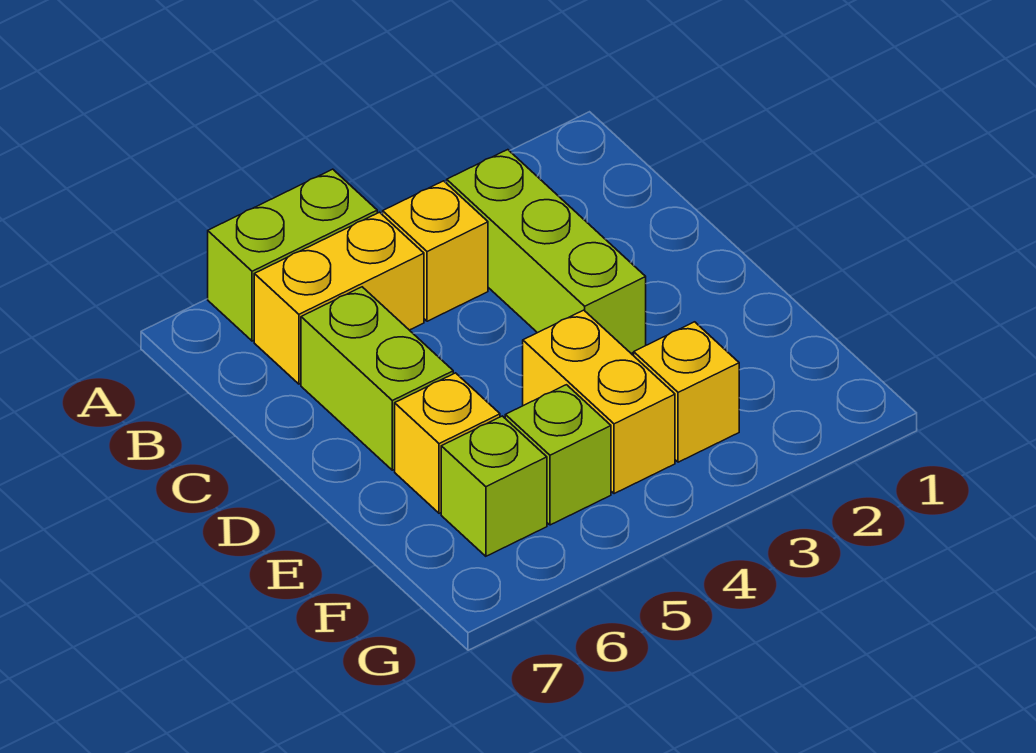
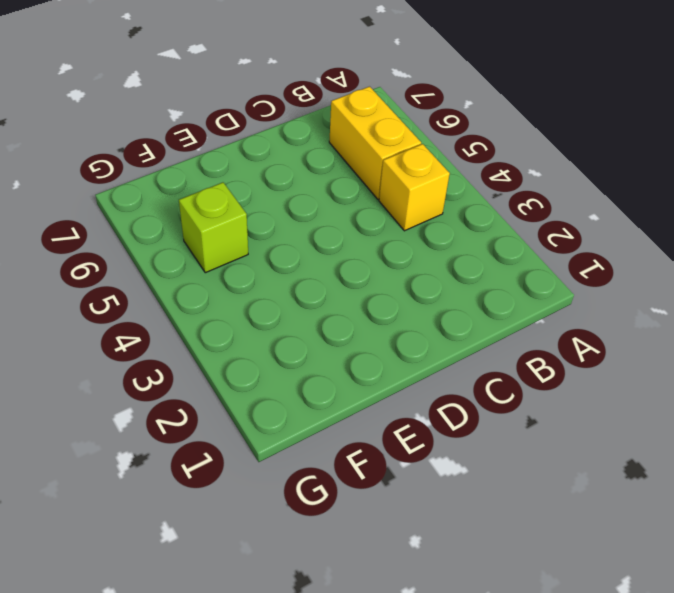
none -> lime 1x2 brick [208,169,377,341]
none -> lime 1x3 brick [447,150,646,353]

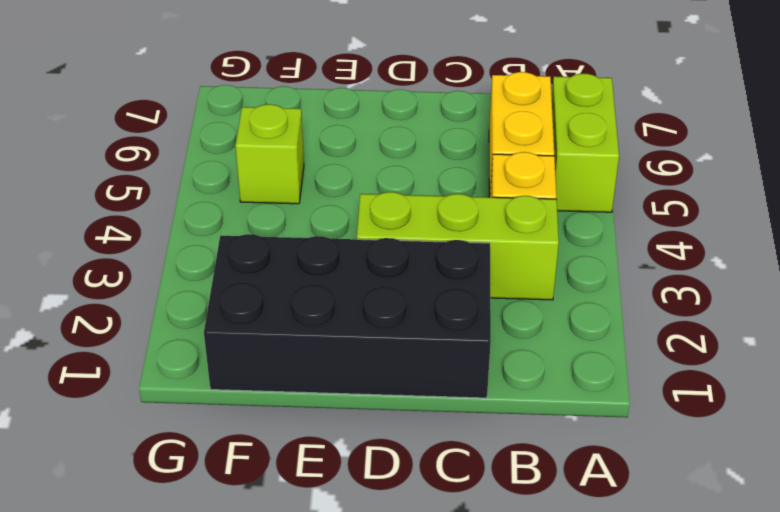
black 2x4 brick [204,234,491,398] -> none
none -> lime 1x2 brick [301,287,453,470]
none -> yellow 1x2 brick [523,310,675,494]

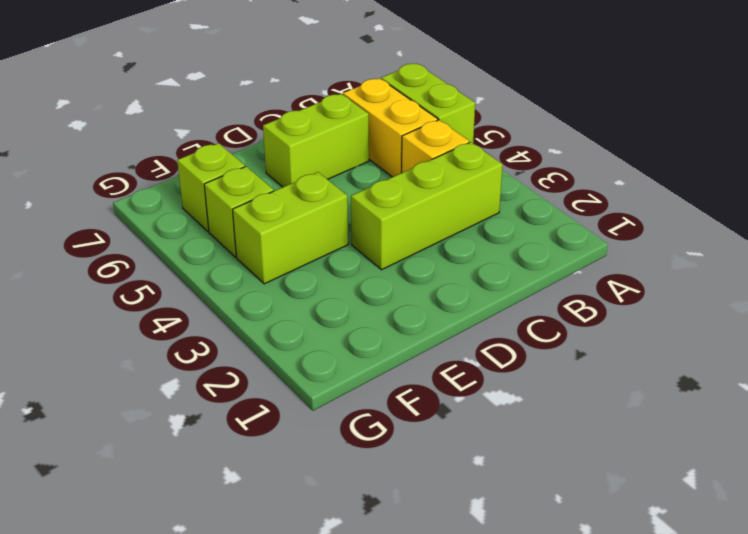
lime 1x2 brick [233,172,348,284] -> yellow 1x2 brick [523,310,675,494]
none -> yellow 1x1 brick [395,373,500,513]
none -> yellow 1x1 brick [634,322,739,462]

